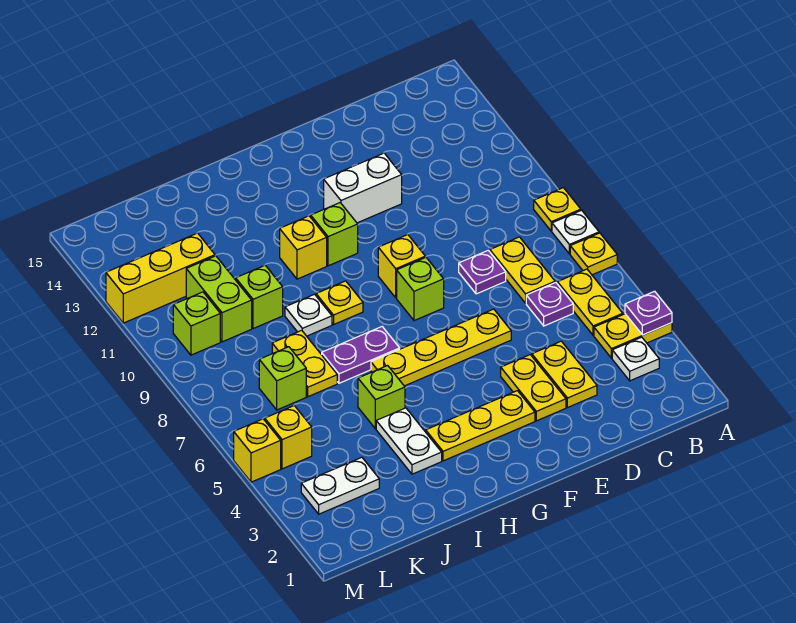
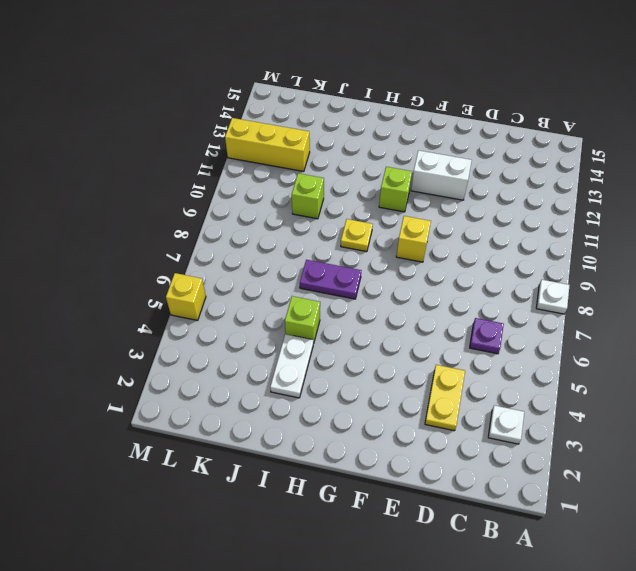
none -> yellow 1x2 plate [594,314,672,358]
none -> yellow 1x1 plate [570,233,617,275]
none -> yellow 1x1 plate [534,188,581,231]
none -> yellow 1x2 plate [557,269,623,335]

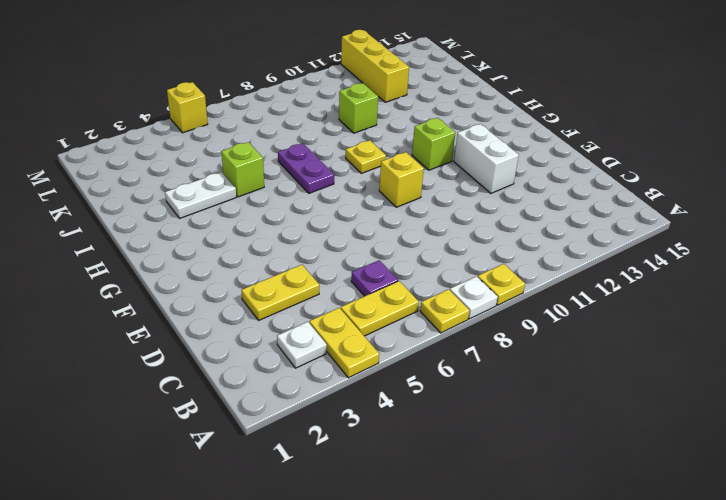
none -> yellow 1x2 plate [490,237,555,303]
none -> purple 1x1 plate [459,250,506,294]
none -> yellow 1x2 plate [501,355,566,421]
none -> yellow 1x4 plate [371,309,511,386]

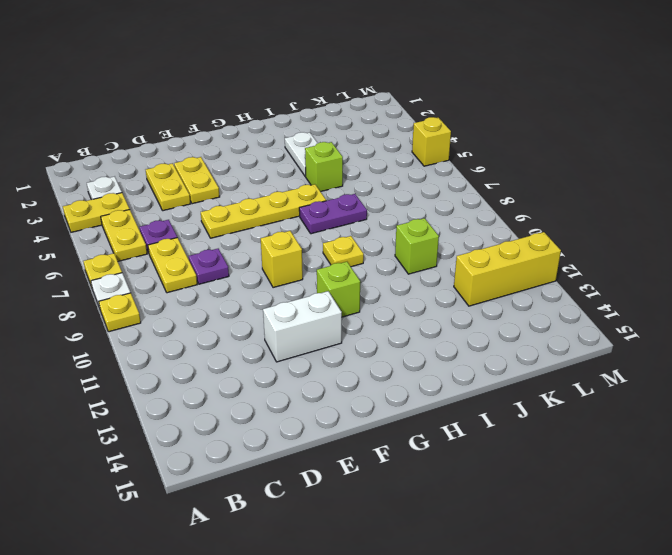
none -> yellow 1x3 plate [426,391,535,461]
none -> lime 1x1 brick [397,257,444,321]
none -> yellow 1x1 brick [280,216,327,279]
none -> white 1x1 plate [285,294,332,336]

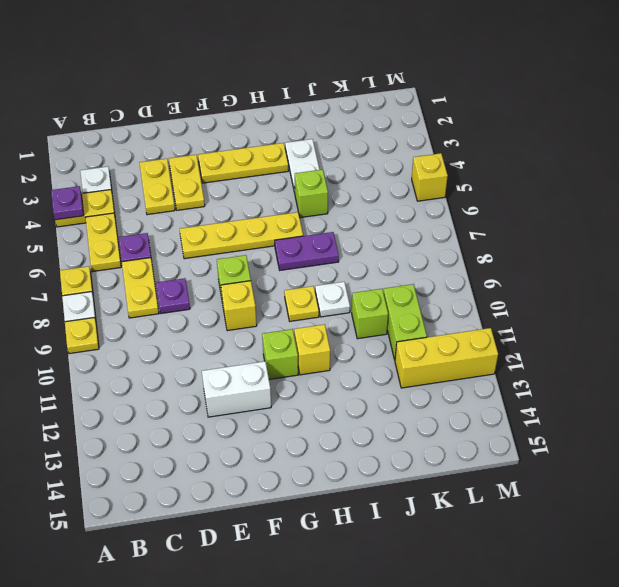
none -> yellow 1x2 plate [272,330,337,397]
none -> white 1x2 plate [301,457,379,514]
none -> lime 1x1 brick [259,347,306,410]
none -> yellow 1x1 brick [265,406,312,469]

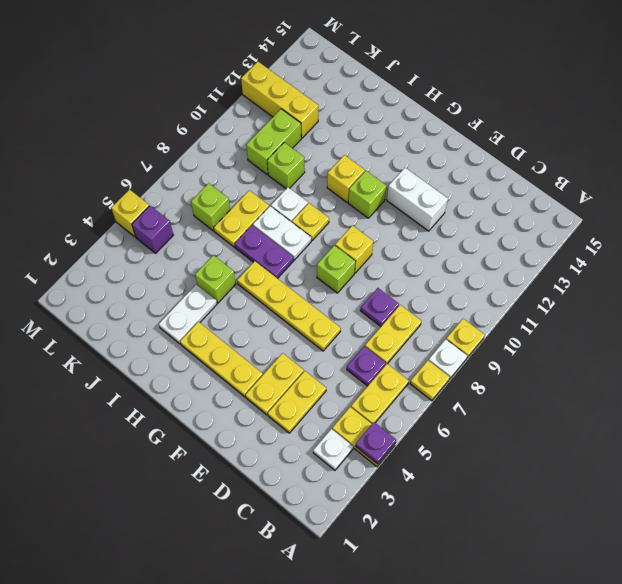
white 1x2 plate [253,206,311,260] -> white 1x2 plate moved to [301,457,379,514]
purple 1x1 brick [132,206,173,253] -> yellow 1x1 brick [265,406,312,469]
none -> lime 1x1 brick [173,292,220,355]

